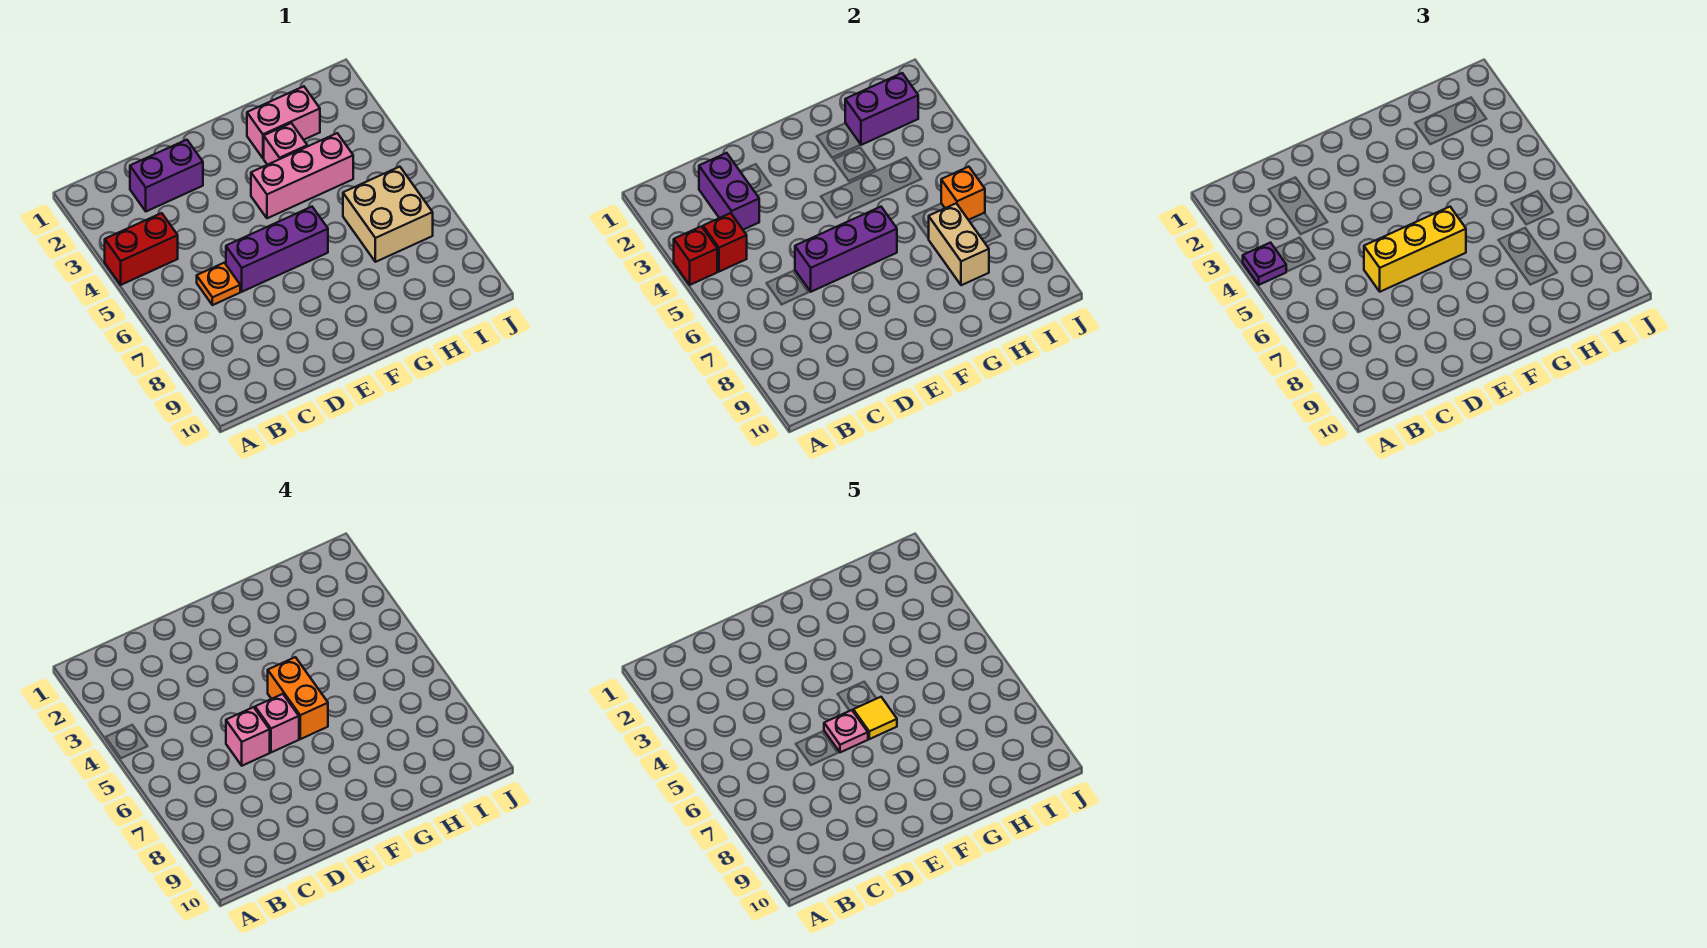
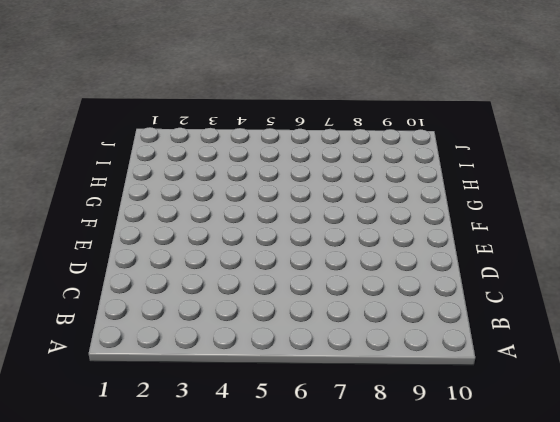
none -> red 1x2 brick [105,213,178,285]
none -> purple 1x2 brick [130,140,203,211]
none -> orange 1x1 plate [197,263,240,305]

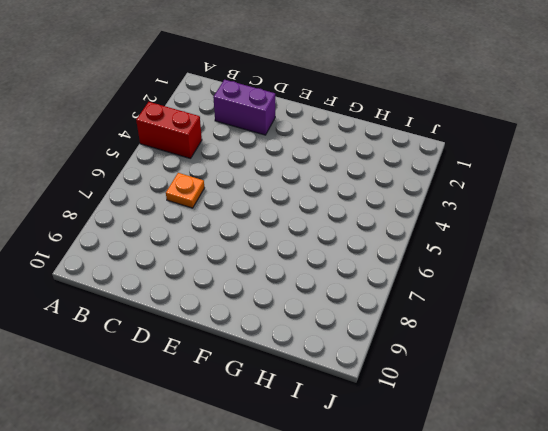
none -> purple 1x3 brick [226,207,328,292]
none -> pink 1x3 brick [251,133,353,218]
none -> pink 1x2 brick [247,86,320,158]

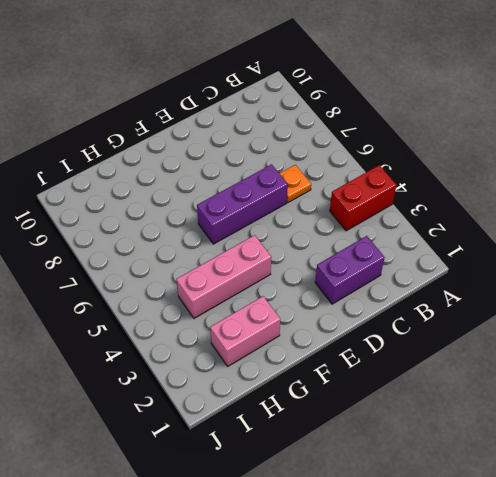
none -> pink 1x1 brick [264,123,307,165]
none -> tan 2x2 brick [343,167,433,262]
none -> red 1x1 brick [674,226,717,285]

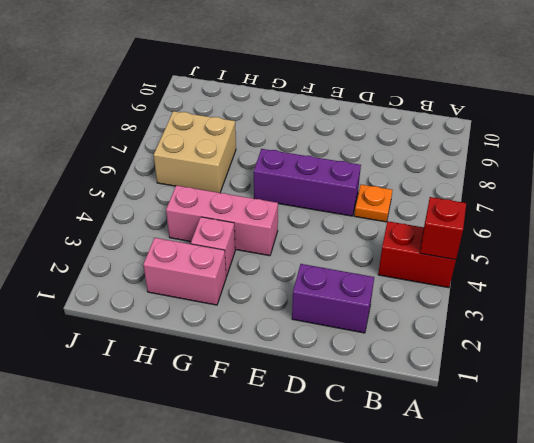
none -> red 1x1 brick [703,213,747,272]
none -> purple 1x2 brick [699,153,759,230]
none -> purple 1x3 brick [795,207,897,292]

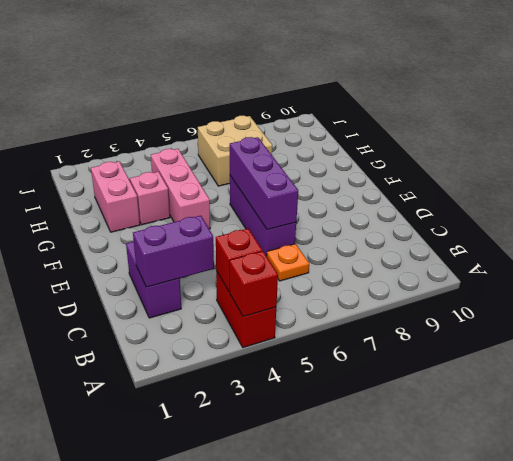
none -> purple 1x2 brick [845,73,918,145]
none -> tan 1x2 brick [929,203,989,285]
none -> orange 1x1 brick [941,167,985,220]

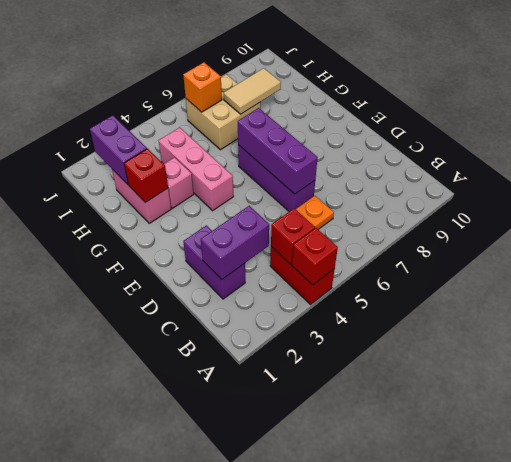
red 1x1 brick [124,149,168,203] -> none
tan 1x2 tile [224,68,281,114] -> tan 1x2 brick [929,203,989,285]
none -> purple 1x1 plate [1243,243,1286,285]
none -> yellow 1x3 brick [1364,207,1466,292]
none -> pink 1x1 brick [226,707,270,766]

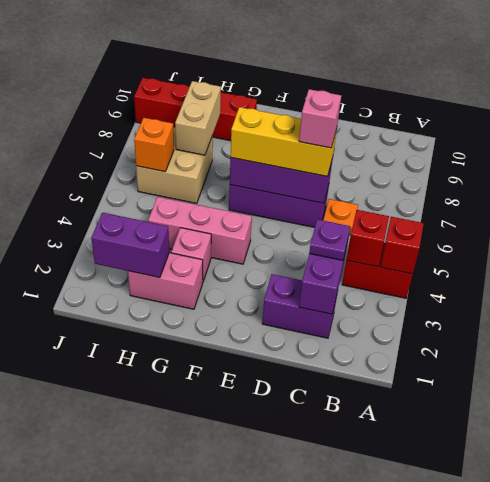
purple 1x1 plate [309,219,350,260] -> purple 1x1 plate moved to [1243,243,1286,285]
red 1x4 brick [134,78,257,141] -> none
none -> pink 1x1 brick [255,694,299,752]
none -> orange 1x2 brick [268,657,328,739]
none -> pink 1x1 plate [824,710,868,752]

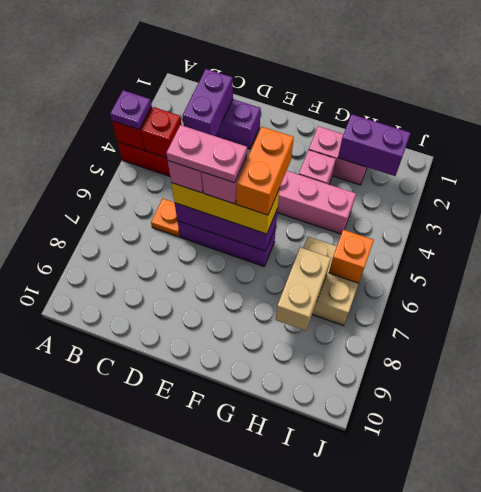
pink 1x2 plate [166,125,247,183] -> pink 1x1 plate [824,710,868,752]
none -> yellow 1x1 tile [853,697,897,739]

